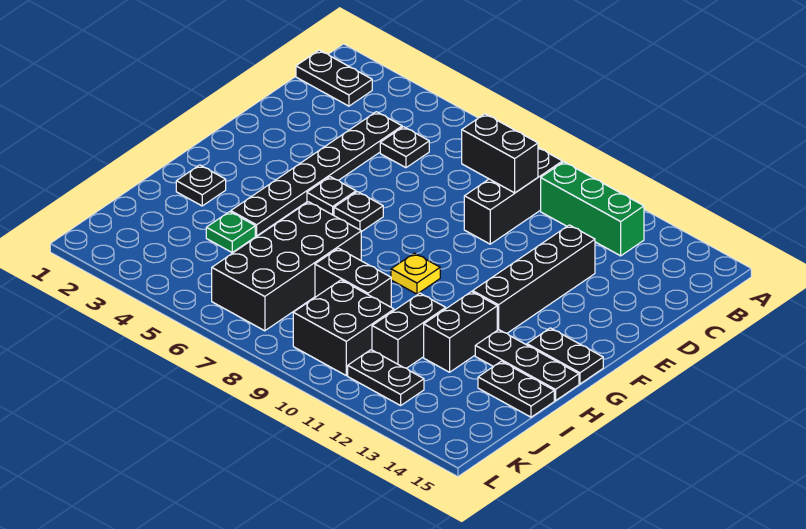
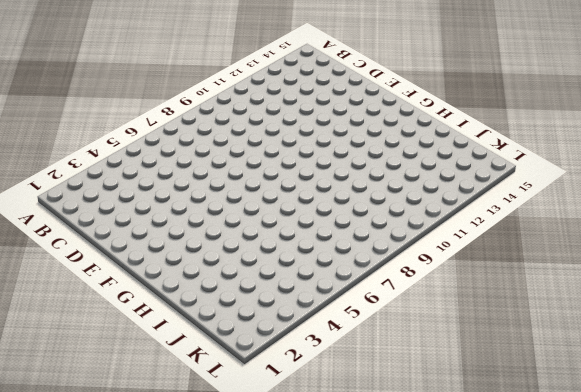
none -> black 1x2 plate [296,50,372,106]
none -> black 1x3 brick [464,148,562,244]
none -> green 1x3 brick [541,162,644,256]

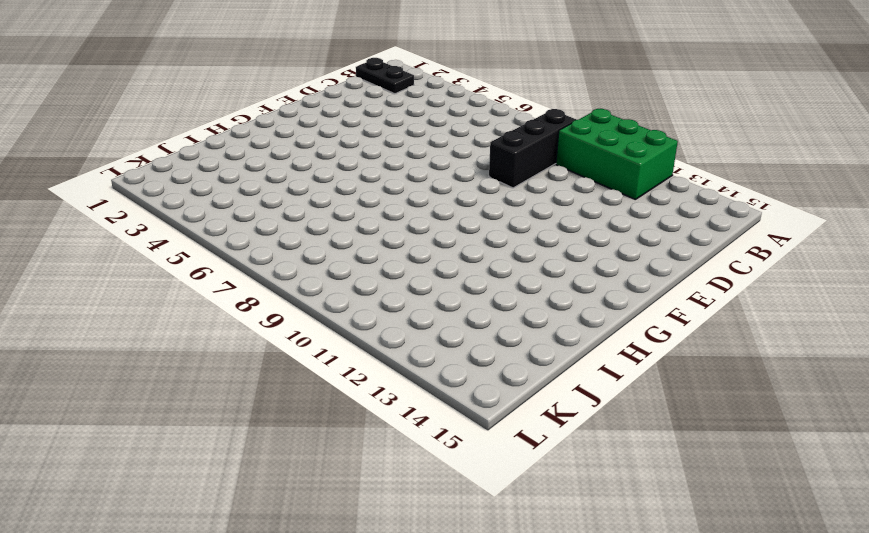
green 2x3 brick [556,109,678,200] -> green 1x3 brick [541,162,644,256]
none -> black 1x6 plate [231,112,402,236]
none -> black 1x1 plate [380,127,429,168]
none -> black 1x4 brick [473,225,595,333]

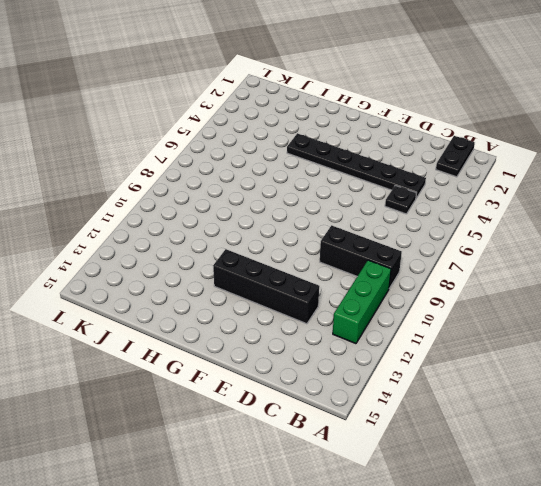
none -> black 1x1 plate [307,177,356,215]
none -> black 1x1 plate [334,192,383,232]
none -> yellow 1x1 plate [391,253,440,294]

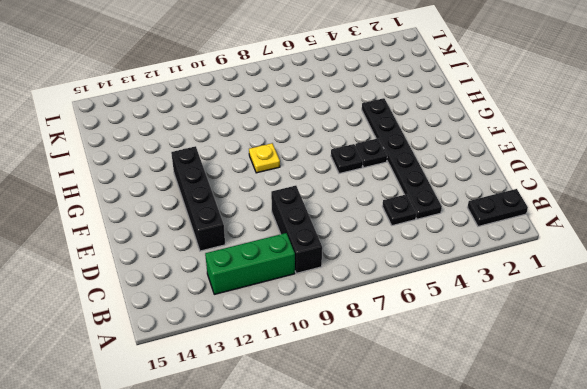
none -> black 1x2 plate [527,328,603,384]
none -> black 1x1 plate [176,165,226,206]
none -> black 2x4 brick [212,202,361,331]

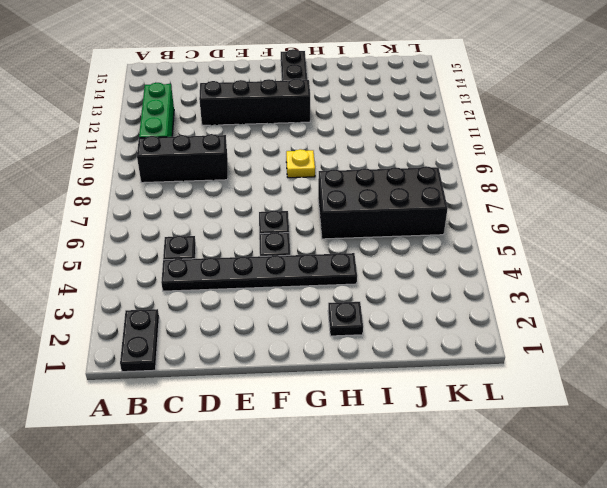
none -> black 1x2 brick [424,292,497,372]
none -> black 1x3 plate [475,330,579,401]
none -> green 1x1 plate [206,212,255,252]

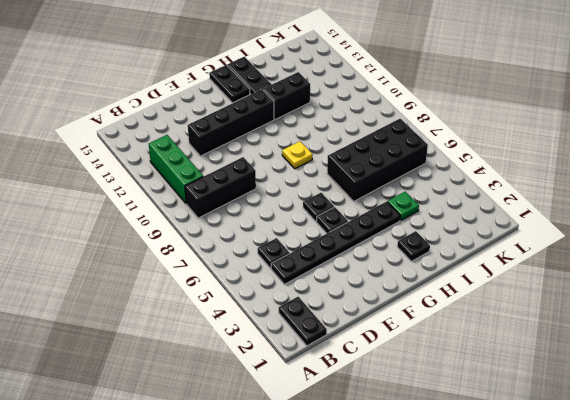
none -> black 1x2 brick [315,248,391,307]
none -> black 1x2 brick [372,293,446,368]
none -> black 1x2 plate [478,361,554,417]

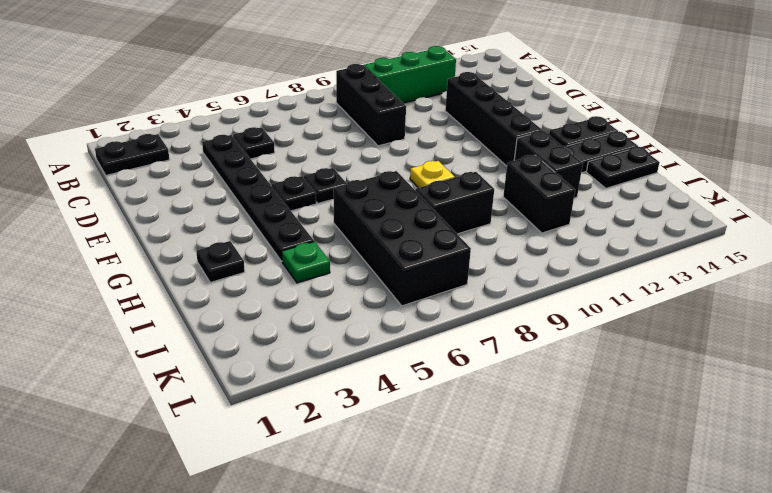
none -> black 2x2 brick [293,280,394,376]
none -> black 1x2 plate [348,350,424,405]
none -> black 1x2 brick [462,114,538,193]

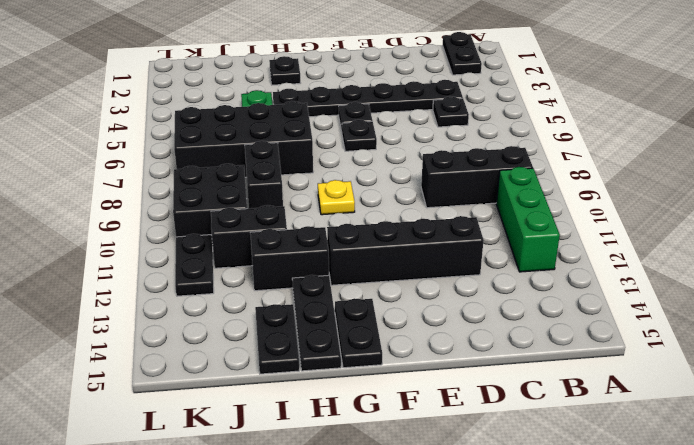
none -> black 1x2 brick [462,114,538,193]

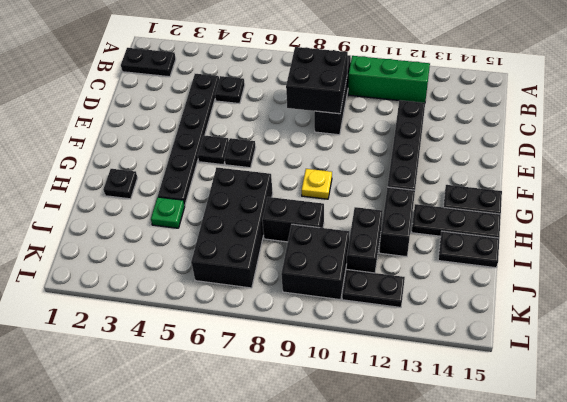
black 2x2 brick [286,47,348,114] -> black 1x2 brick [462,114,538,193]

